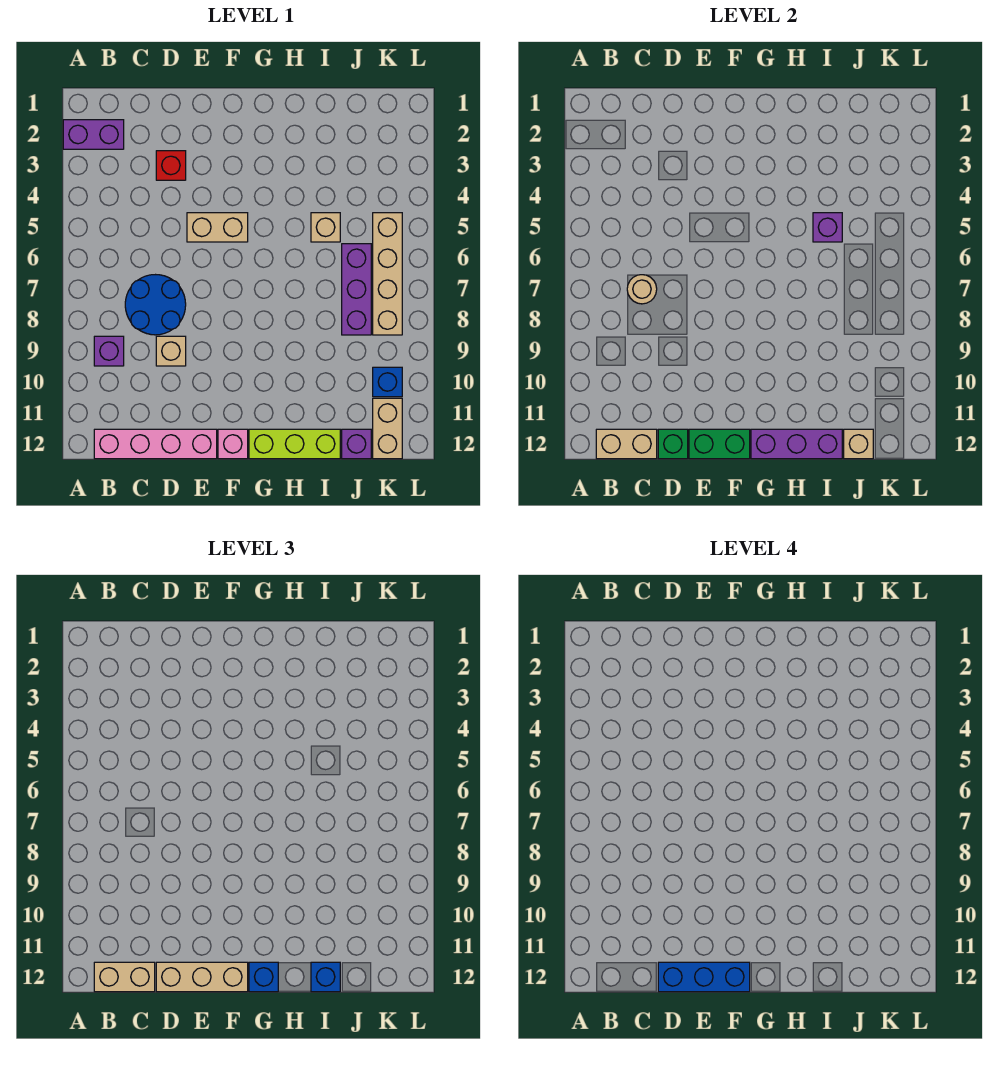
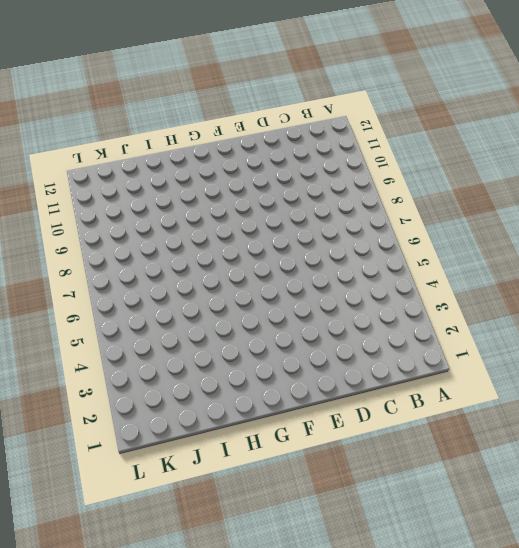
none -> purple 1x2 brick [63,120,124,149]
none -> purple 1x1 brick [94,336,124,366]
none -> pink 1x4 brick [94,429,217,459]

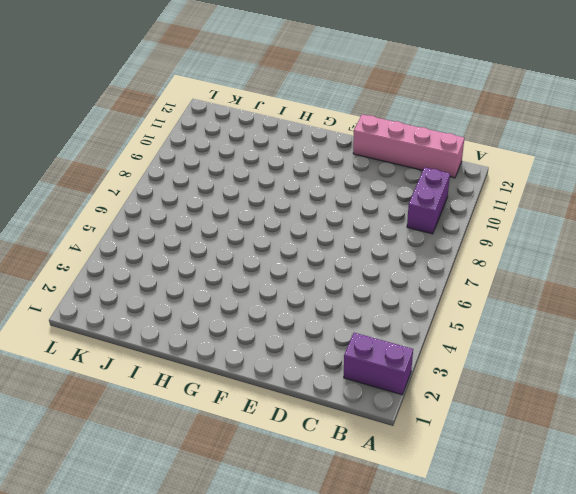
purple 1x2 brick [407,167,450,234] -> purple 1x1 brick [94,336,124,366]
none -> blue 2x2 round brick [125,275,186,335]
none -> red 1x1 brick [156,151,186,180]
none -> tan 1x1 brick [156,336,186,366]

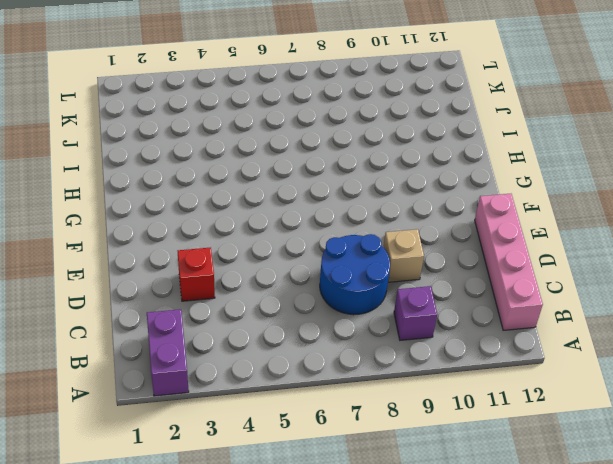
none -> tan 1x2 brick [187,213,248,242]
none -> pink 1x1 brick [218,429,248,459]
none -> lime 1x3 brick [249,429,340,459]

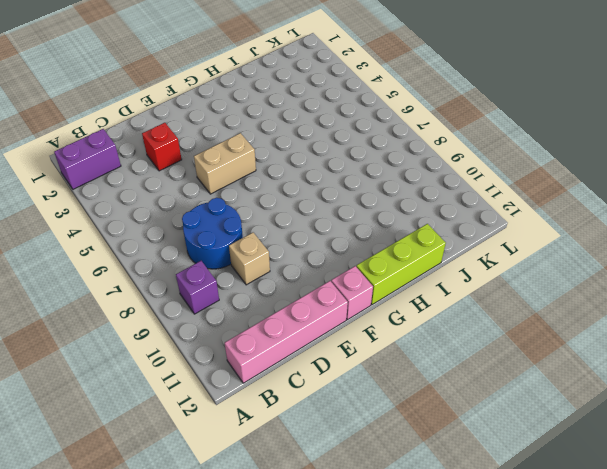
none -> tan 1x1 brick [311,213,340,242]
none -> purple 1x3 brick [342,244,371,335]
none -> purple 1x1 brick [342,429,371,459]

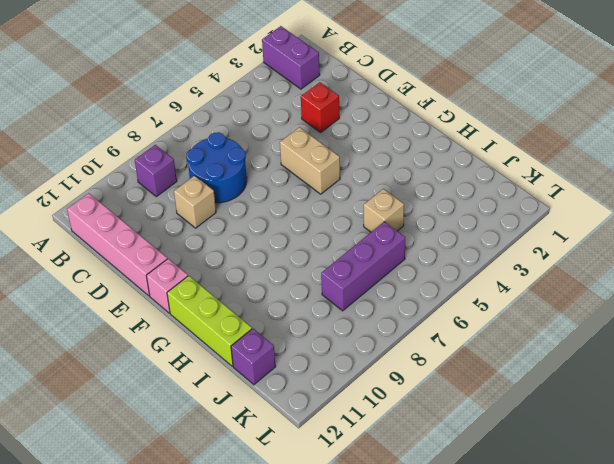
none -> tan 1x4 brick [373,213,402,335]
none -> blue 1x1 brick [373,367,402,397]
none -> tan 1x2 brick [373,398,402,459]

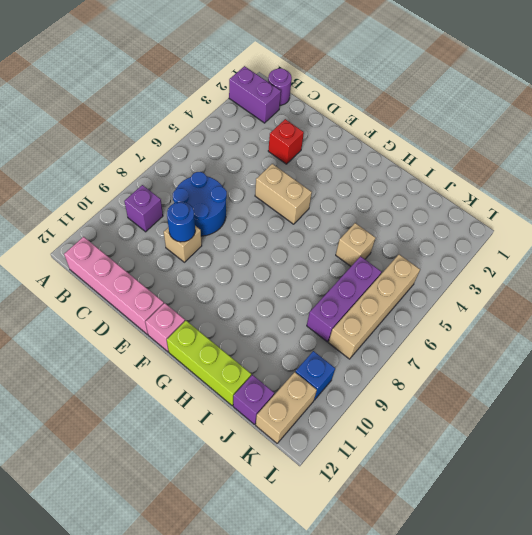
purple 1x1 round brick [268,68,292,105] -> none
blue 1x1 round brick [167,202,195,242] -> none
none -> tan 1x2 brick [596,429,657,459]
none -> tan 1x1 round brick [627,275,657,304]
none -> green 1x1 brick [658,429,688,459]

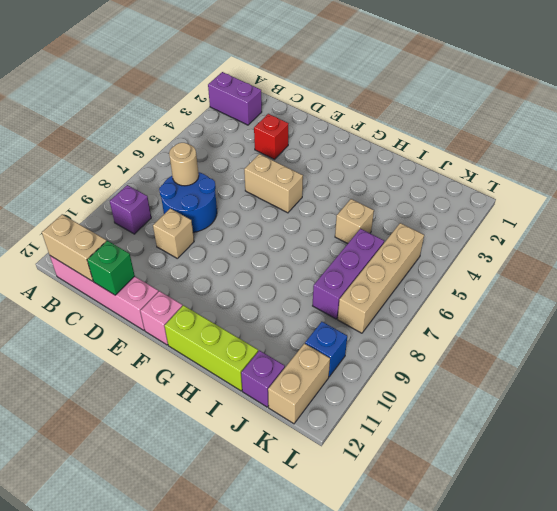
none -> green 1x2 brick [689,429,750,459]
none -> purple 1x3 brick [751,429,842,459]
none -> purple 1x1 brick [813,213,842,242]

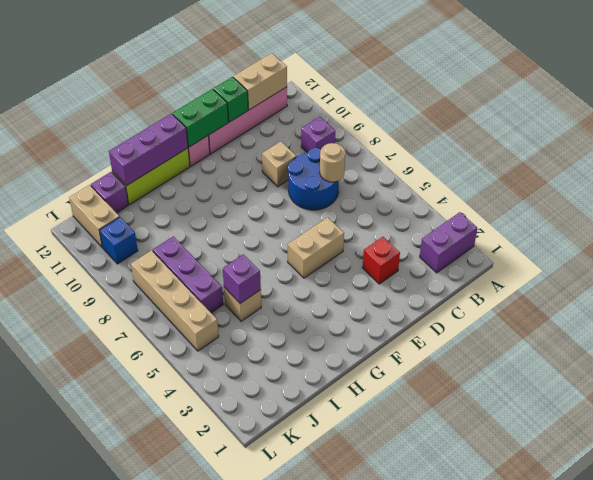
none -> tan 1x1 brick [844,429,873,459]
none -> tan 1x2 brick [94,962,155,992]
none -> tan 1x3 brick [156,962,248,992]

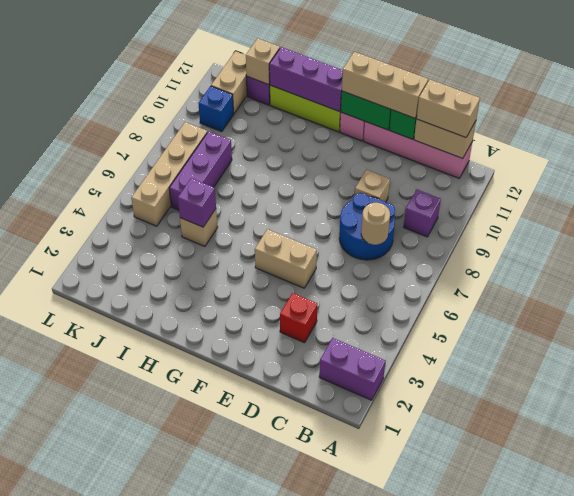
none -> blue 1x1 brick [249,962,278,992]
none -> blue 1x1 brick [311,962,340,992]
none -> blue 1x3 brick [658,962,750,992]

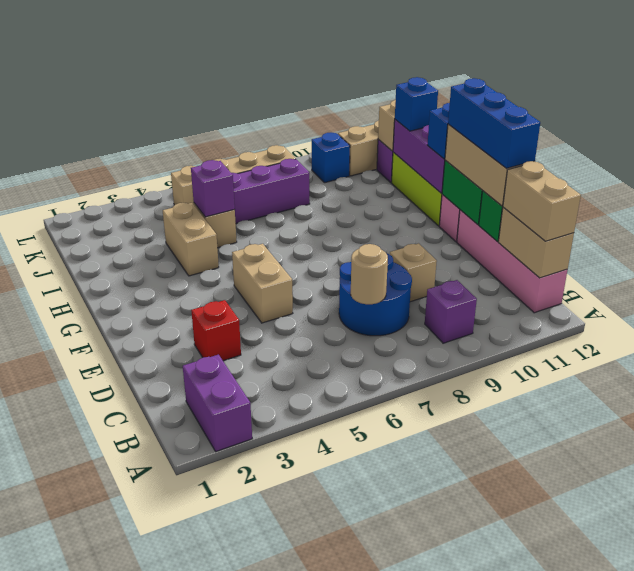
tan 1x2 brick [163,203,219,276] -> none

